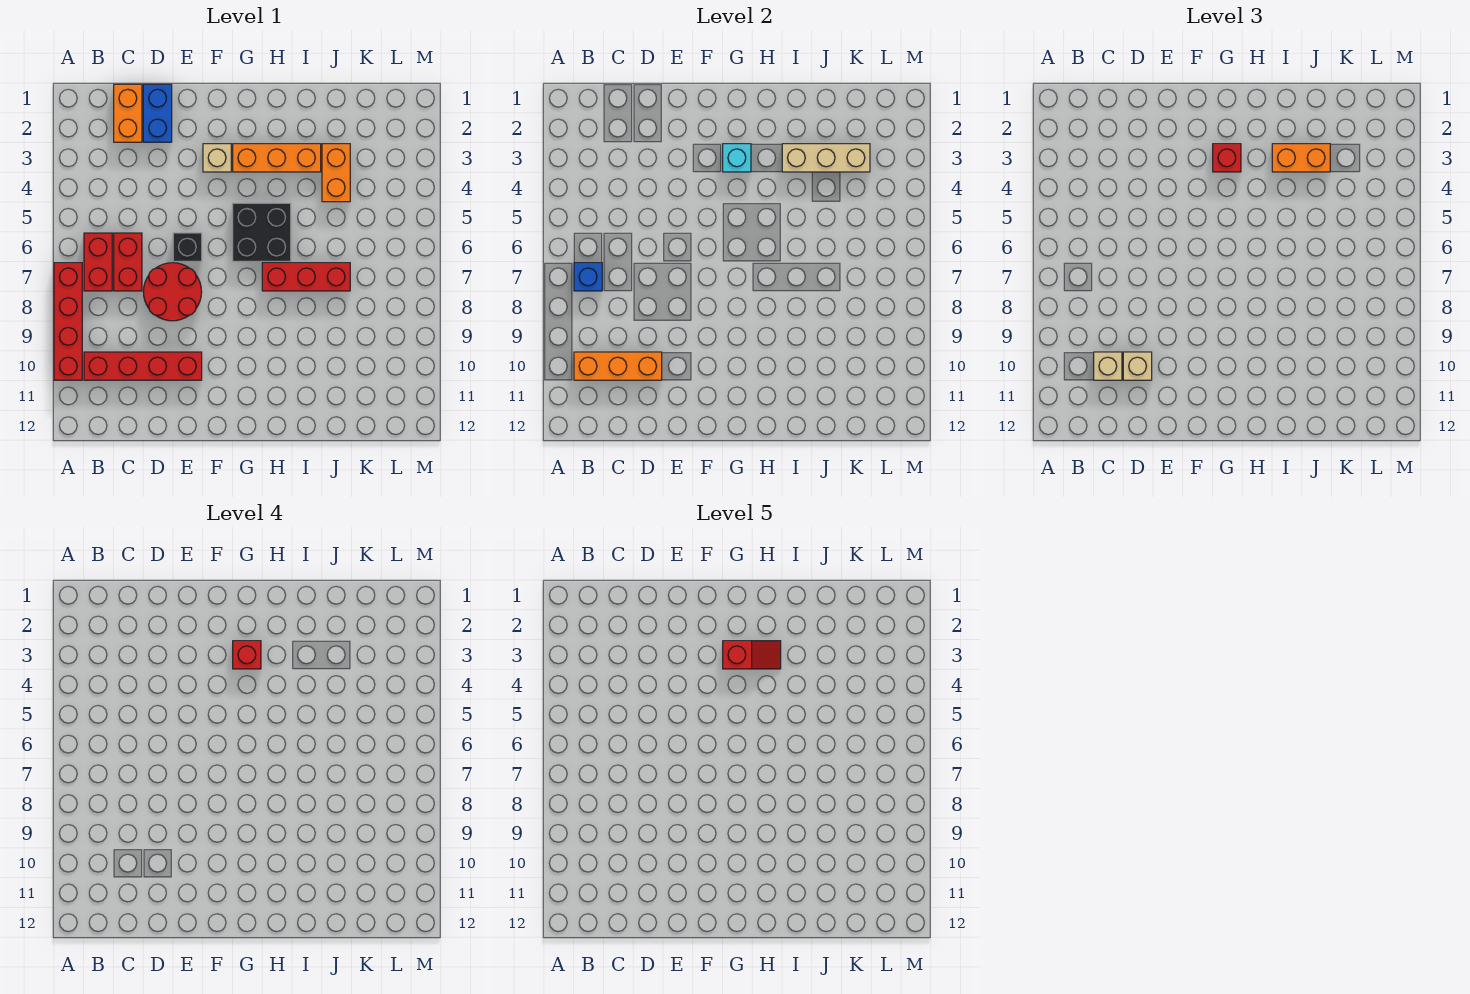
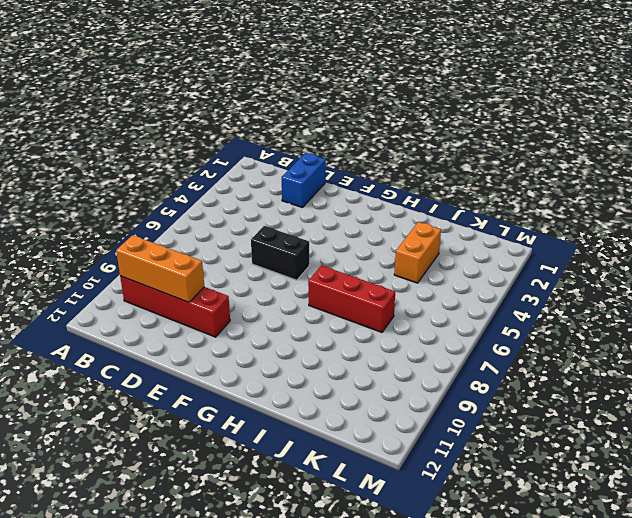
black 1x2 brick [251,226,309,280] -> black 1x1 brick [173,233,202,261]
none -> red 1x4 brick [54,263,82,380]
none -> red 1x2 brick [84,233,112,291]
none -> orange 1x2 brick [114,84,142,142]

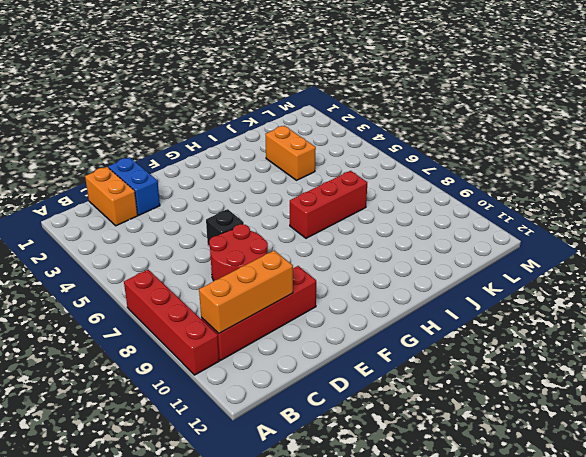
none -> red 1x2 brick [84,233,112,291]
none -> red 1x2 brick [114,233,142,291]
none -> tan 1x1 brick [203,144,231,172]

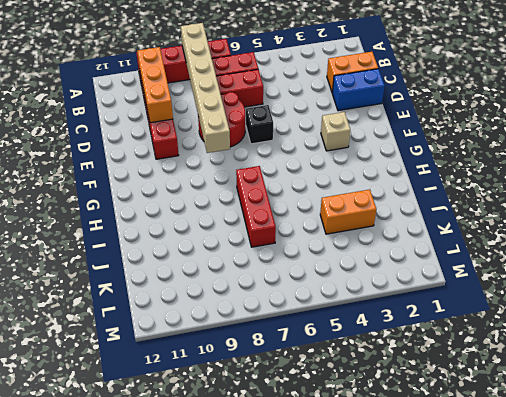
tan 1x6 brick [181,23,230,153] -> none
none -> orange 1x3 brick [233,144,321,172]
none -> black 2x2 brick [233,203,291,261]
none -> blue 1x1 brick [574,263,602,291]

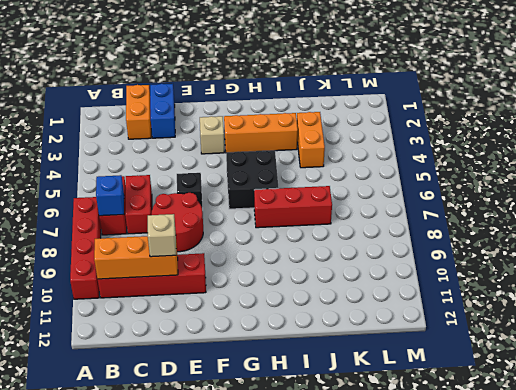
none -> cyan 1x1 brick [723,144,751,172]
none -> tan 1x3 brick [782,144,870,172]
none -> tan 1x1 brick [1094,352,1122,380]

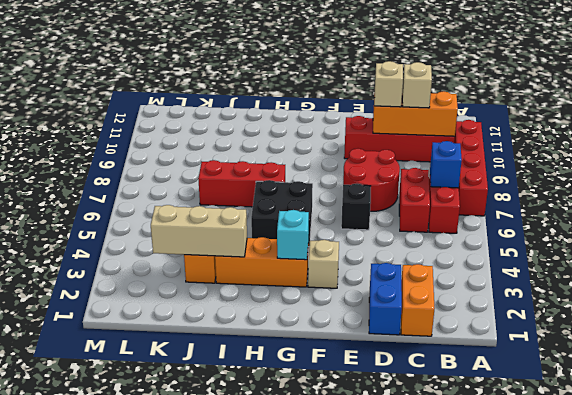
none -> red 1x1 brick [1213,144,1241,172]
none -> orange 1x2 brick [1272,144,1330,172]
none -> red 1x1 brick [233,641,261,669]

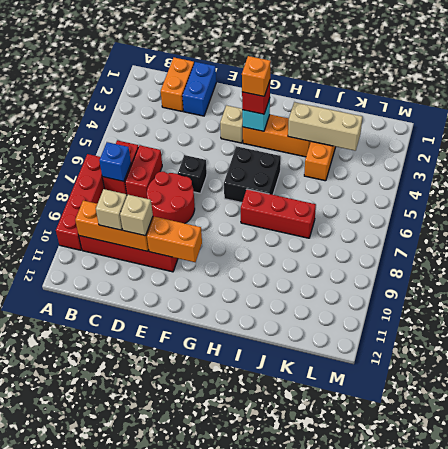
orange 1x2 brick [147,217,202,262] -> orange 1x2 brick moved to [1272,144,1330,172]
orange 1x1 brick [242,56,271,96] -> red 1x1 brick [233,641,261,669]
none -> red 1x2 slope [723,641,781,669]

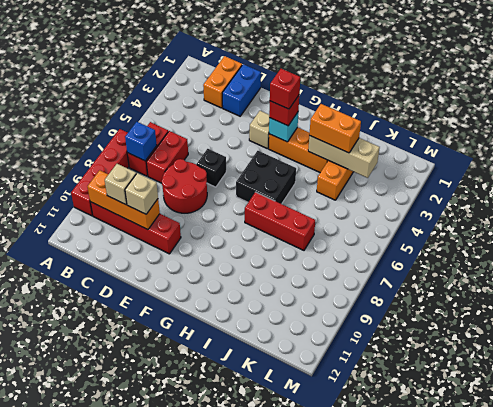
none -> red 1x2 slope [723,641,781,669]

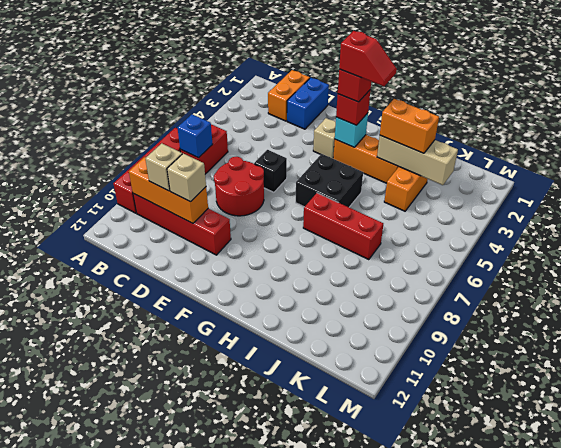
none -> red 1x2 brick [114,233,142,291]

